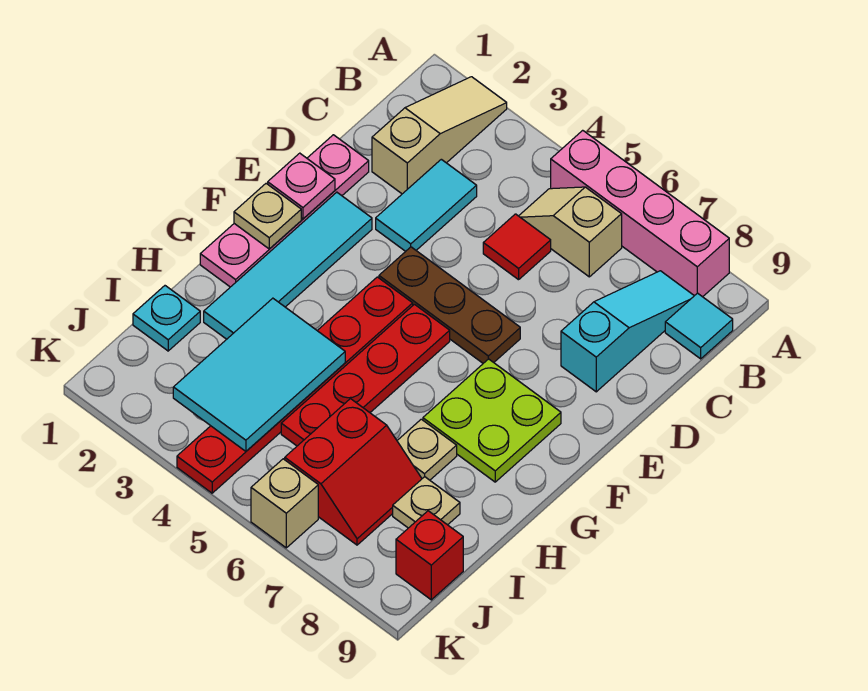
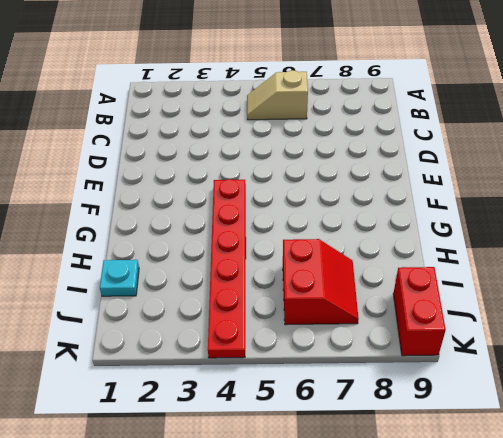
red 1x2 brick [393,267,446,356] -> red 1x1 brick [396,511,463,600]
none -> tan 1x3 slope [372,77,507,194]
none -> pink 1x4 brick [551,130,729,297]
none -> cyan 1x3 slope [561,271,694,392]

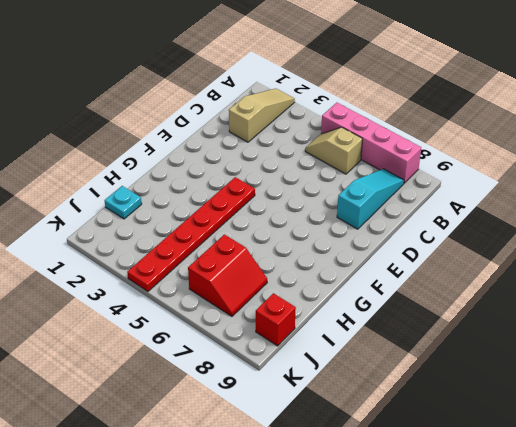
none -> cyan 1x1 tile [665,293,733,359]
none -> cyan 1x2 tile [376,159,477,251]
none -> red 1x1 tile [483,214,551,280]

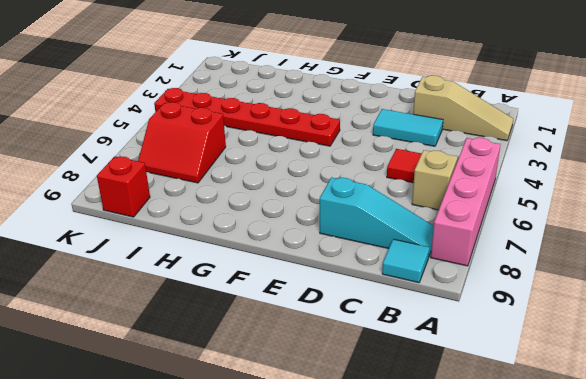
none -> pink 1x4 plate [200,135,369,287]
none -> cyan 1x4 tile [204,192,372,339]
none -> brown 1x3 plate [379,247,520,363]

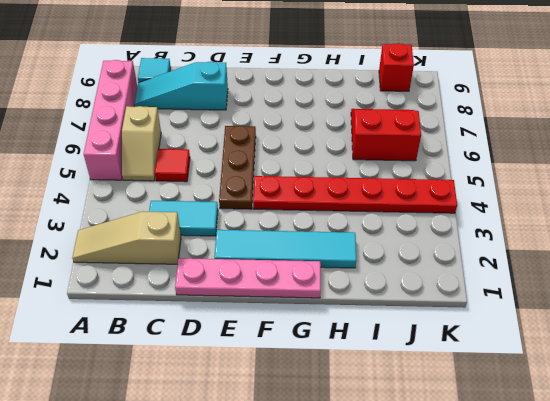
none -> red 1x4 plate [281,304,450,446]
none -> lime 2x2 plate [423,359,561,482]
none -> tan 1x1 plate [397,419,457,480]

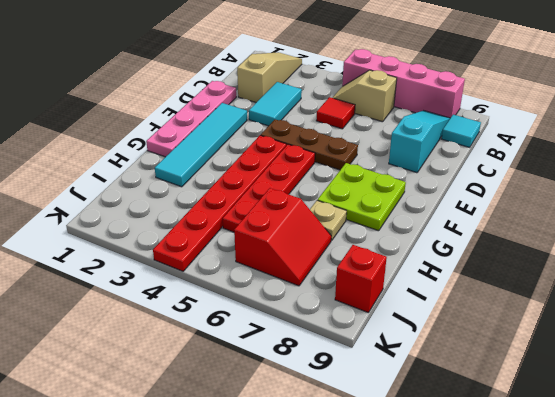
none -> cyan 1x1 plate [133,286,200,351]
none -> tan 1x1 plate [393,477,460,528]
none -> tan 1x1 brick [251,459,318,548]

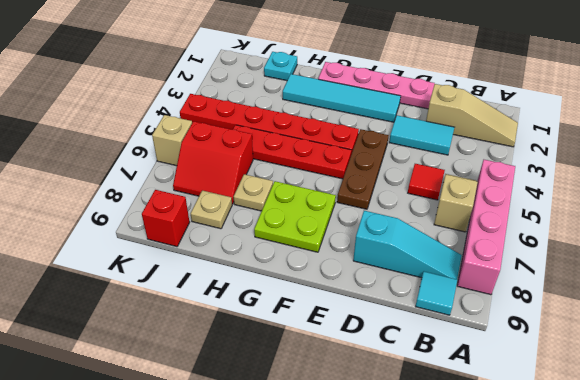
none -> pink 1x1 plate [268,153,335,219]
none -> tan 1x1 plate [234,184,301,249]
none -> cyan 2x3 tile [173,298,345,451]

